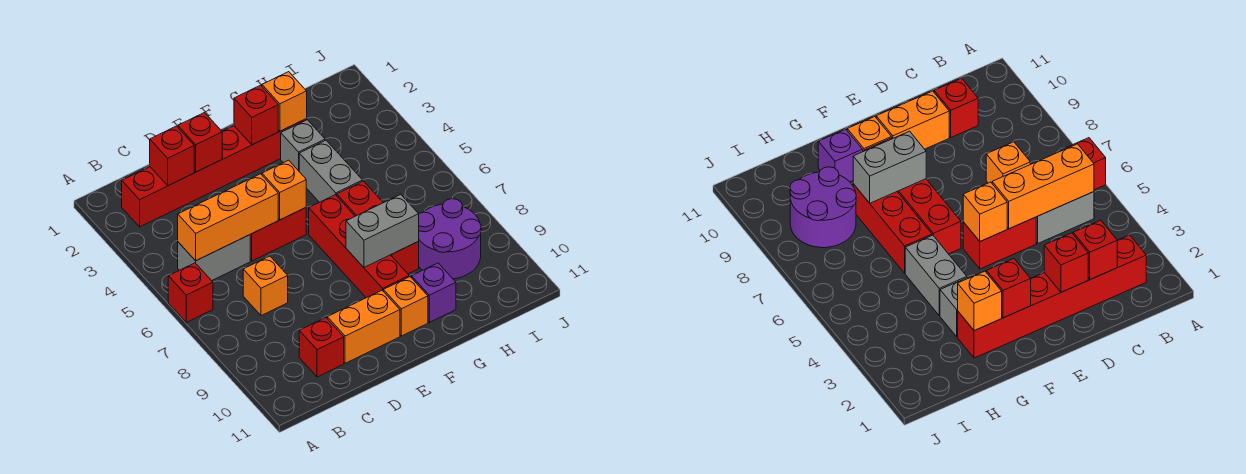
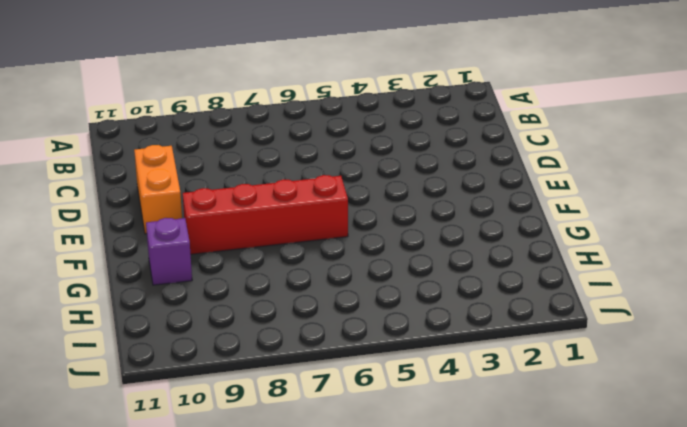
none -> red 1x1 brick [168,263,213,322]
none -> red 1x6 brick [122,119,307,227]
none -> grey 1x2 brick [178,235,250,281]

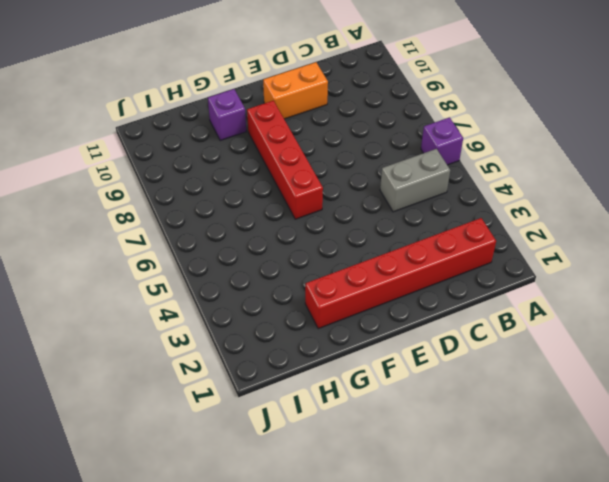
purple 1x1 brick [421,117,463,165] -> red 1x1 brick [168,263,213,322]
none -> orange 1x1 brick [243,256,288,316]
none -> red 1x1 brick [299,318,344,377]
none -> red 1x2 brick [250,208,306,261]

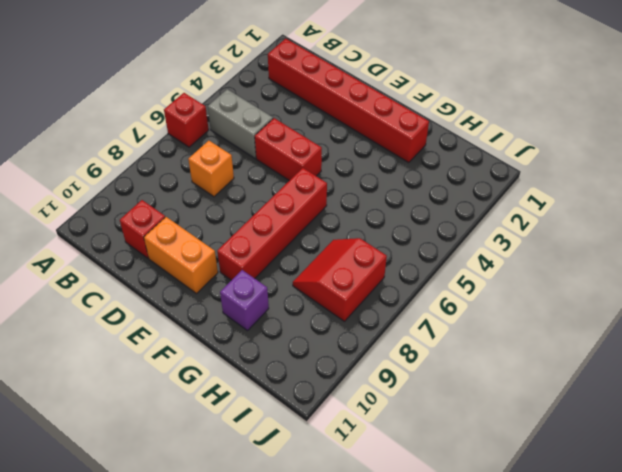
red 2x2 slope [293,238,387,321] -> purple 2x2 round brick [419,199,481,279]
none -> orange 1x1 brick [383,277,428,336]
none -> grey 1x1 brick [281,120,325,171]
none -> grey 1x2 brick [299,140,363,202]

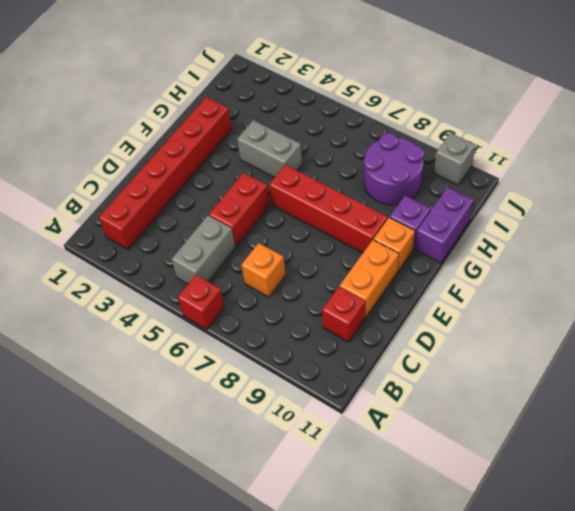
purple 1x2 brick [415,187,473,263] -> none
grey 1x1 brick [434,133,475,185] -> grey 1x1 brick moved to [281,120,325,171]
none -> red 1x3 brick [337,181,419,274]
none -> orange 1x3 brick [178,174,278,261]
none -> red 1x1 brick [150,126,194,186]

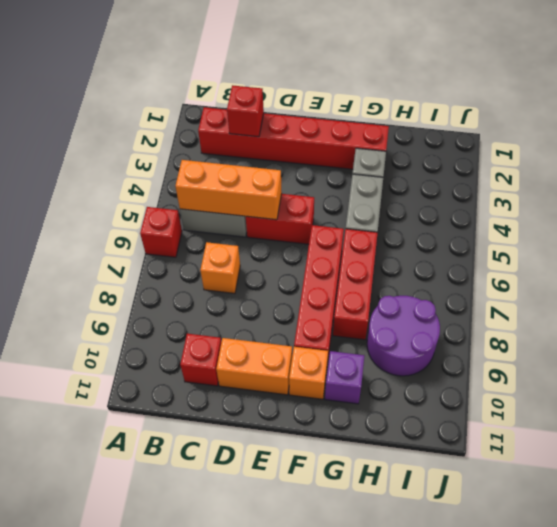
none -> red 1x1 brick [178,113,222,172]
none -> orange 1x1 brick [262,160,306,220]
none -> red 1x1 brick [234,85,278,145]

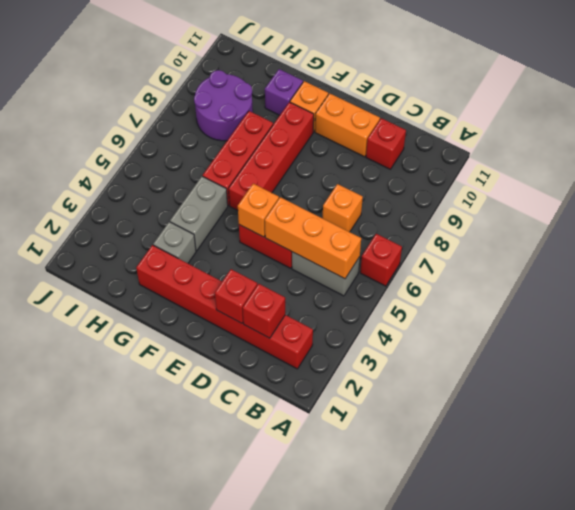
none -> red 1x1 brick [234,85,278,145]
none -> grey 1x2 brick [346,194,419,267]
none -> orange 1x1 brick [262,72,307,131]

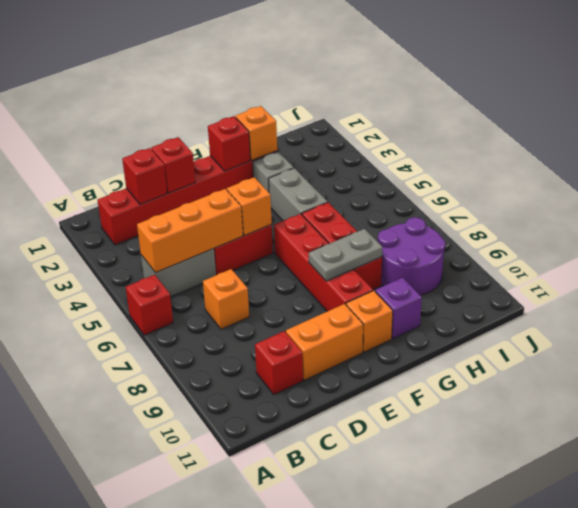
grey 1x2 plate [309,229,382,281] -> grey 1x2 brick [346,194,419,267]

